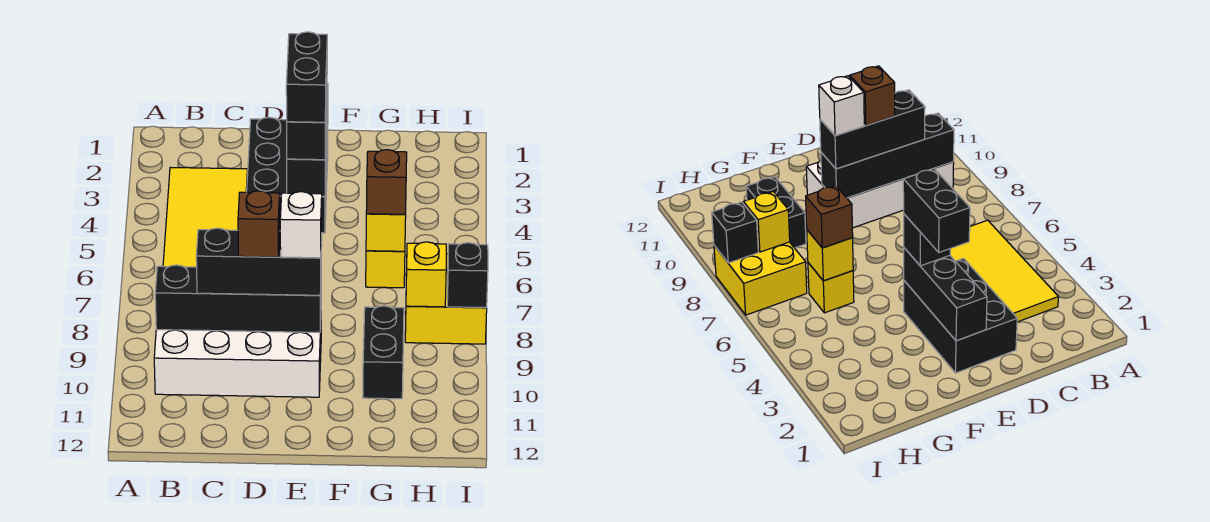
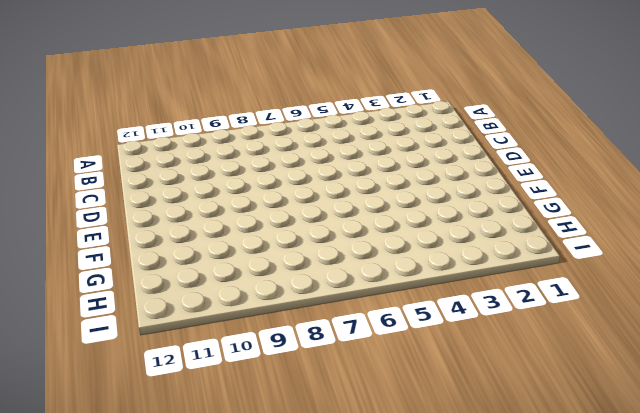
none -> yellow 2x4 tile [163,167,248,267]
none -> white 2x4 brick [154,329,321,397]
none -> black 2x3 brick [247,117,328,233]

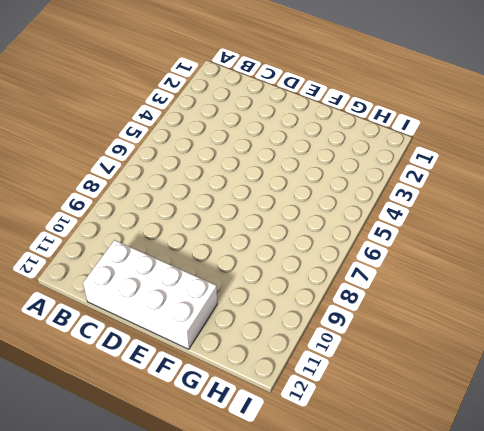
white 2x4 brick [83,240,217,349] -> white 2x4 brick moved to [154,329,321,397]
none -> yellow 2x4 tile [163,167,248,267]
none -> black 2x3 brick [247,117,328,233]
none -> yellow 1x1 brick [366,251,405,288]

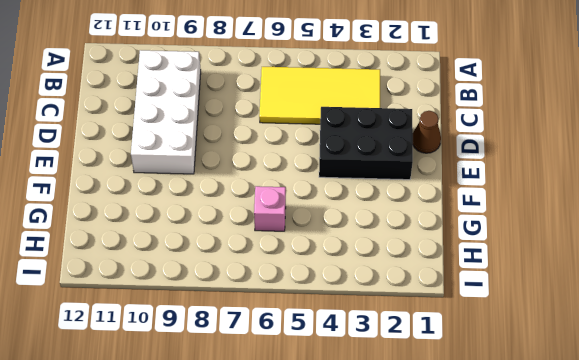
brown 1x1 cone [413,111,441,153] -> none
pink 1x1 brick [254,186,286,231] -> yellow 1x1 brick [366,251,405,288]
none -> black 1x2 brick [363,306,404,399]
none -> yellow 2x2 brick [405,254,487,344]
none -> black 1x4 brick [155,265,321,332]

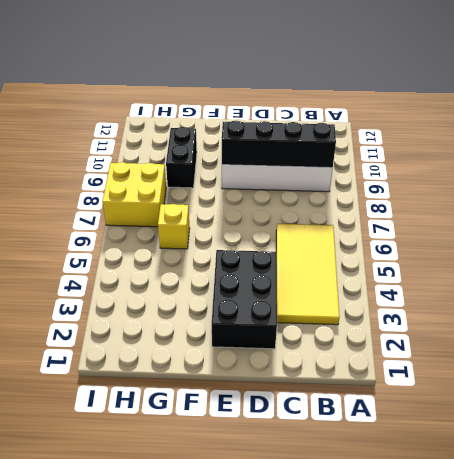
none -> black 1x3 brick [287,84,328,196]
none -> yellow 1x1 brick [366,214,406,251]
none -> yellow 1x1 brick [406,242,446,307]

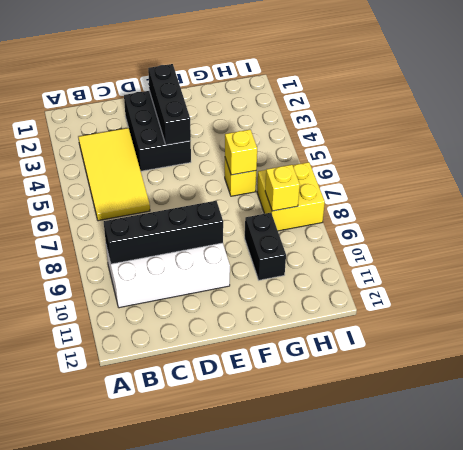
none -> black 1x1 brick [447,243,488,308]
none -> black 1x3 brick [196,228,322,295]
none -> black 1x1 brick [287,121,326,160]

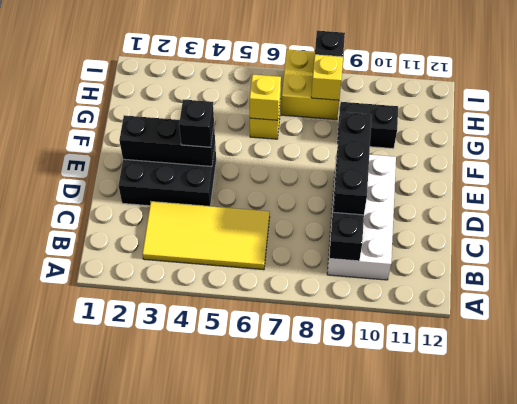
none -> brown 1x1 brick [366,150,407,214]
none -> brown 1x1 brick [238,191,280,257]
none -> black 1x2 brick [286,32,327,122]

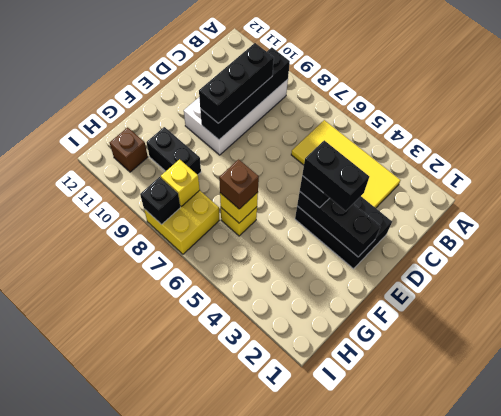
brown 1x1 brick [109,127,148,172] -> brown 1x1 brick moved to [238,191,280,257]
none -> white 1x1 brick [280,192,322,258]

